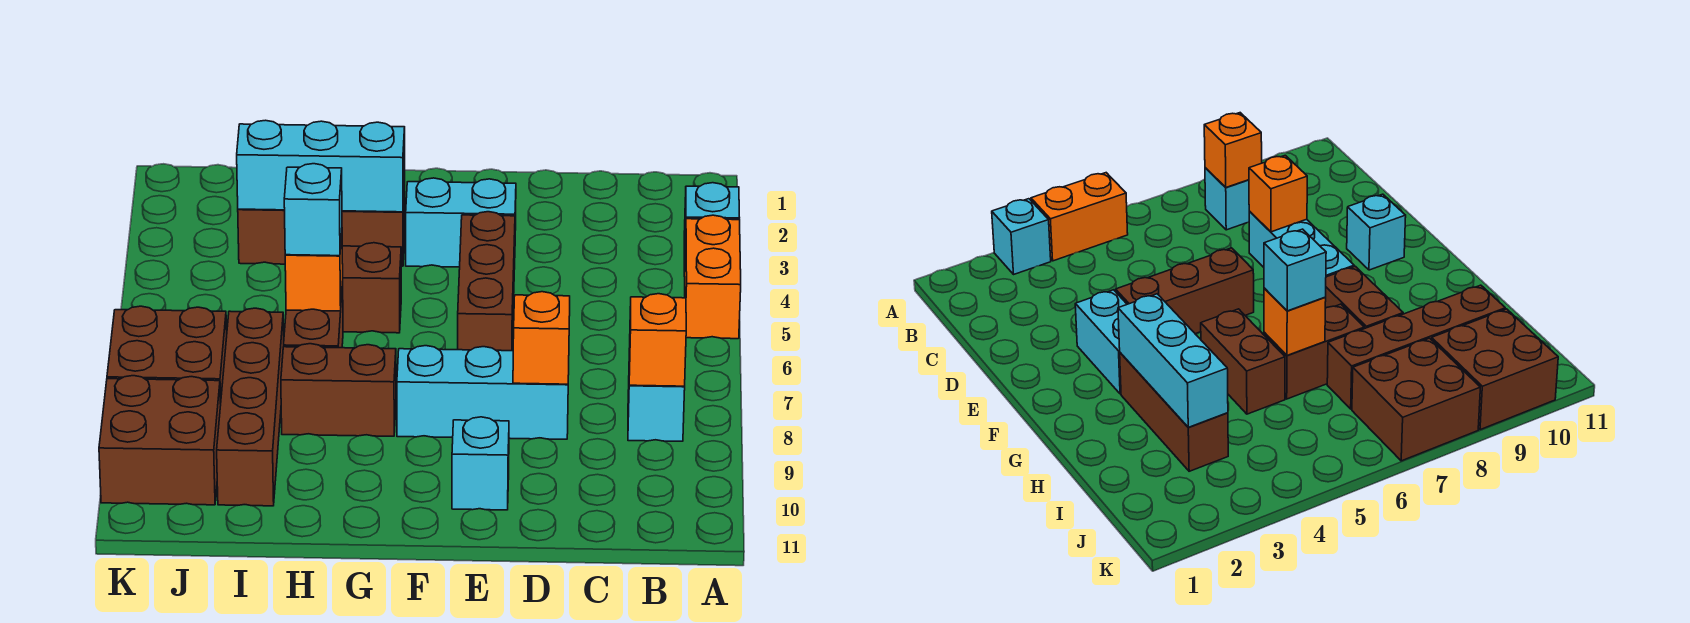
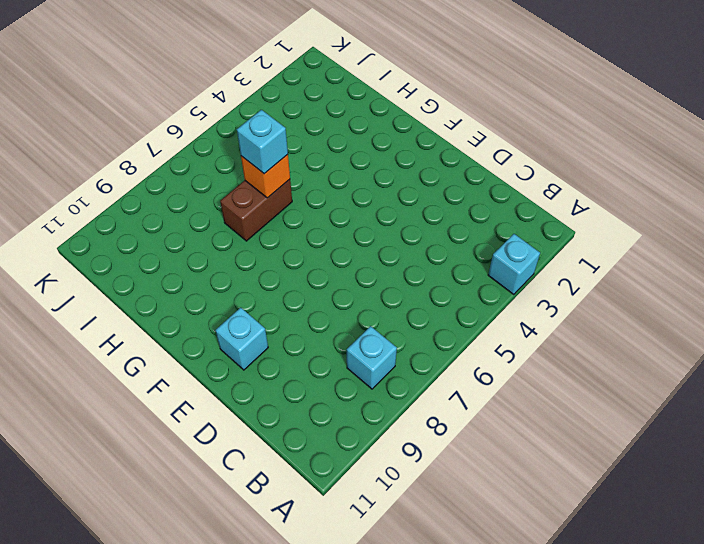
none -> orange 1x2 brick [684,215,741,339]
none -> cyan 1x3 brick [397,346,568,439]
none -> cyan 1x2 brick [406,178,516,267]

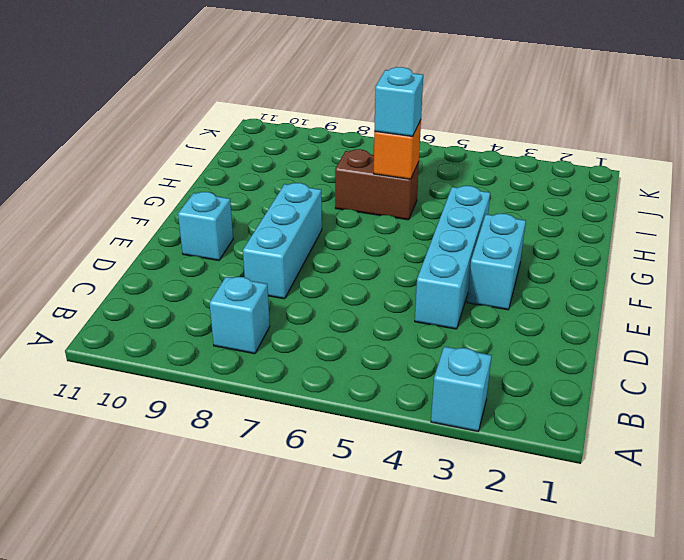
cyan 1x4 brick [415,186,490,329] -> brown 1x3 brick [458,212,515,351]
none -> orange 1x2 brick [684,215,741,339]
none -> brown 1x3 brick [238,185,405,266]
none -> brown 1x2 brick [342,243,401,333]

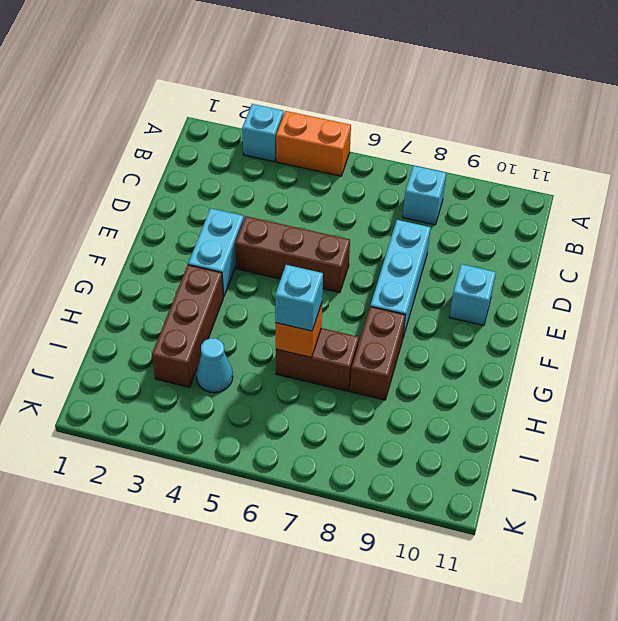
cyan 1x1 cone [196,338,233,393] -> none
none -> brown 1x2 brick [342,243,401,333]
none -> brown 1x4 brick [217,308,284,506]
none -> brown 2x2 brick [107,306,227,404]

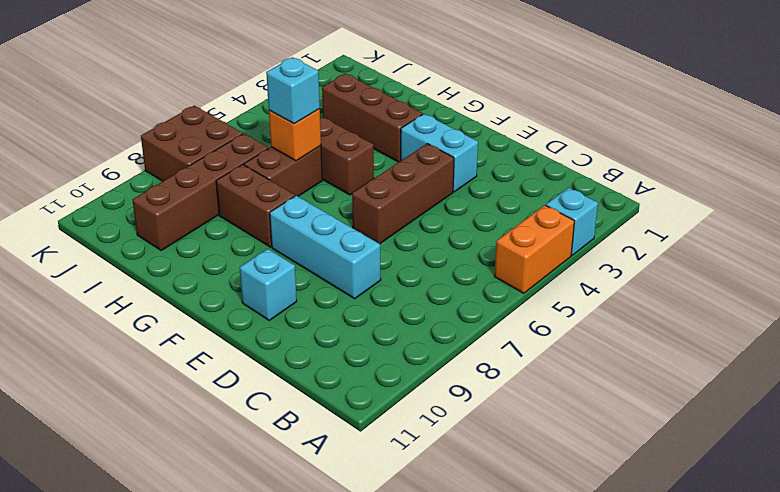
none -> cyan 1x1 brick [628,385,685,441]
none -> brown 2x2 brick [99,376,221,505]
none -> orange 1x1 brick [629,294,686,386]

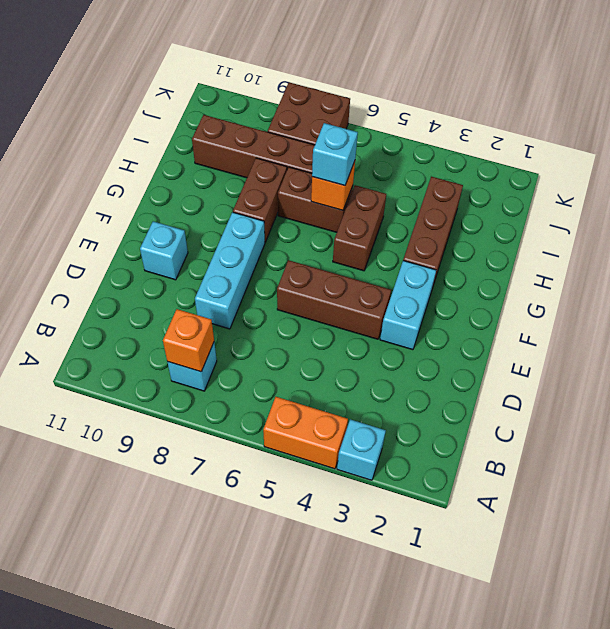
none -> brown 2x2 brick [99,376,221,505]
none -> orange 1x1 brick [513,292,570,384]
none -> cyan 1x3 brick [237,120,405,212]

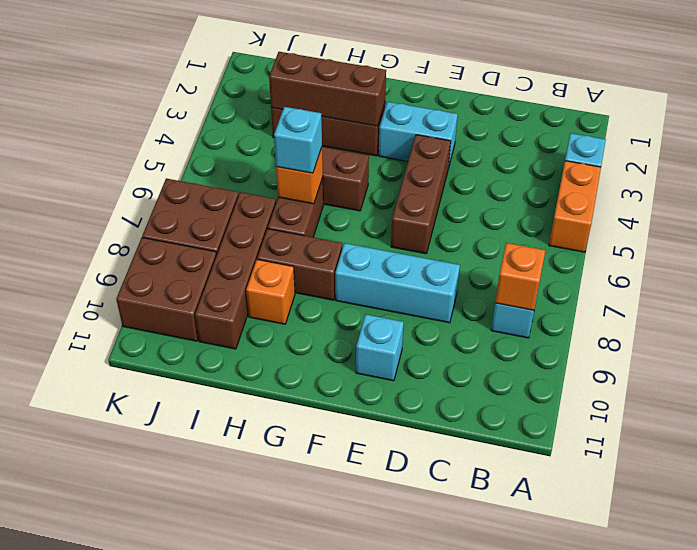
brown 1x3 brick [269,52,386,126] -> cyan 1x3 brick [237,120,405,212]
orange 1x1 brick [246,260,295,324] -> orange 1x1 brick moved to [513,292,570,384]

